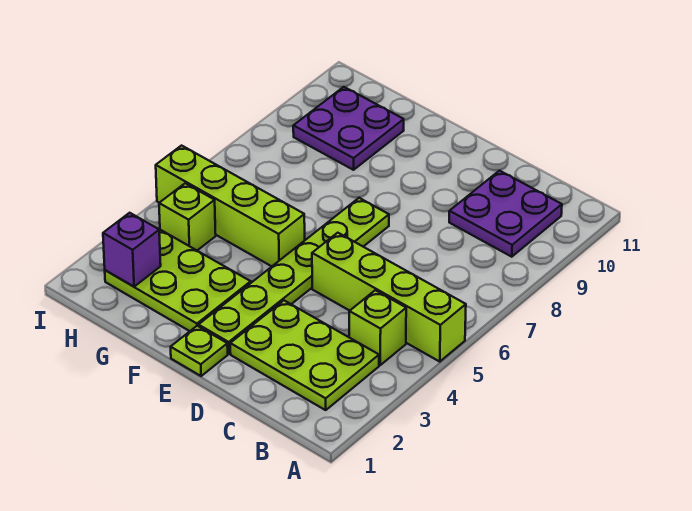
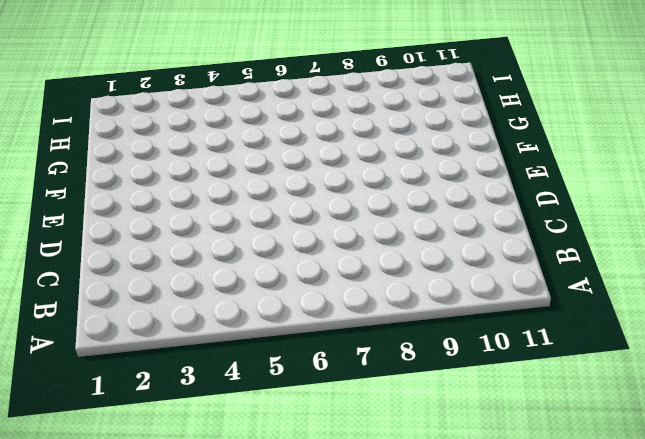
none -> lime 1x4 brick [312,233,466,362]
none -> lime 2x3 plate [230,301,379,410]

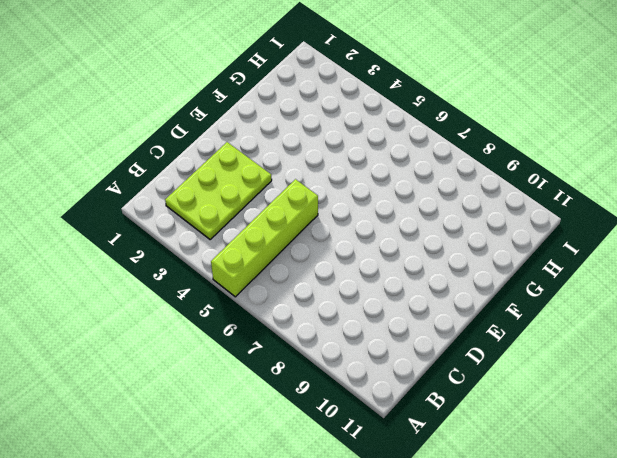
none -> lime 1x1 brick [349,290,406,365]
none -> purple 2x2 plate [449,171,562,257]

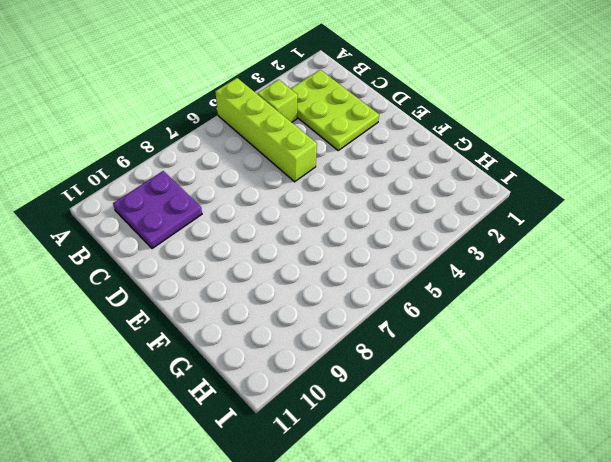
none -> lime 1x1 plate [171,326,228,376]
none -> lime 1x6 plate [199,198,389,354]

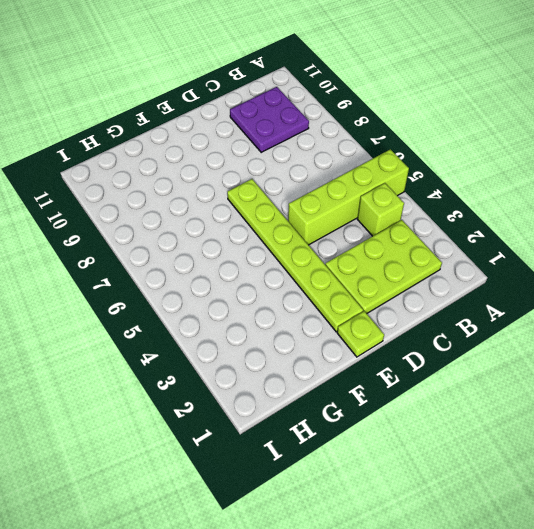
none -> lime 2x3 plate [105,229,251,331]
none -> lime 1x4 brick [156,146,305,266]

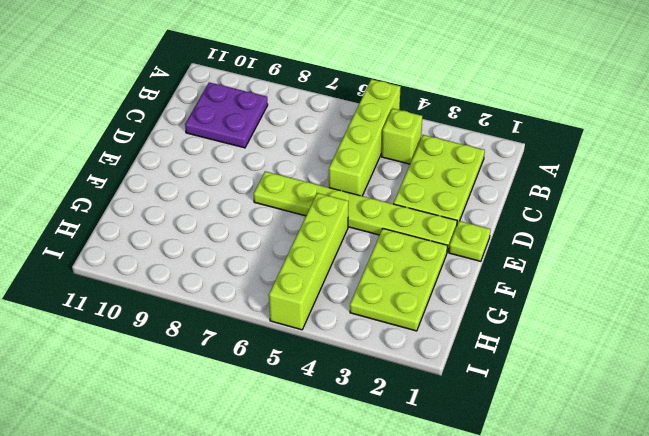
none -> purple 2x2 plate [293,87,404,170]
none -> lime 1x1 brick [159,183,216,250]

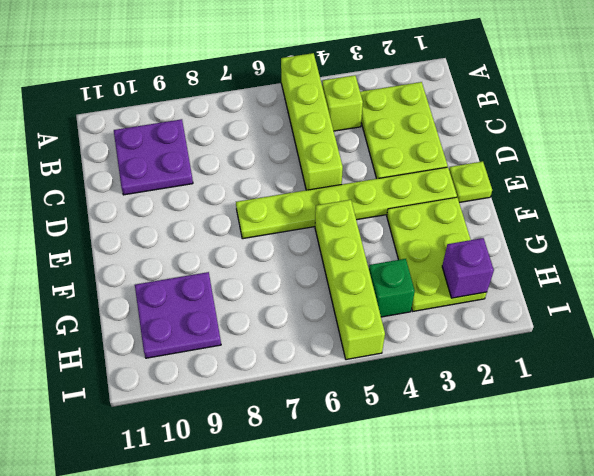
green 1x1 brick [369,259,415,317] -> lime 1x1 brick [159,183,216,250]

